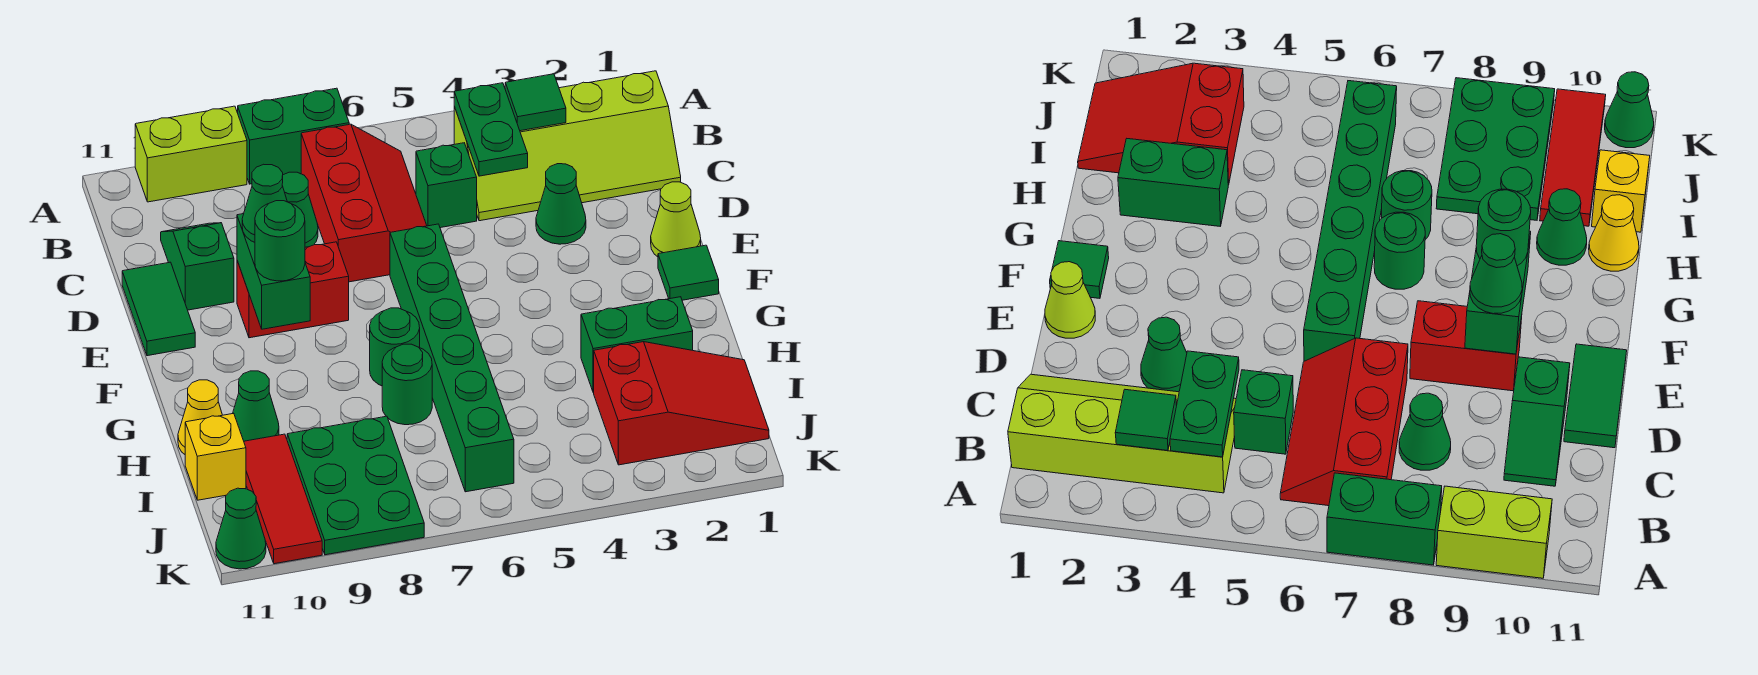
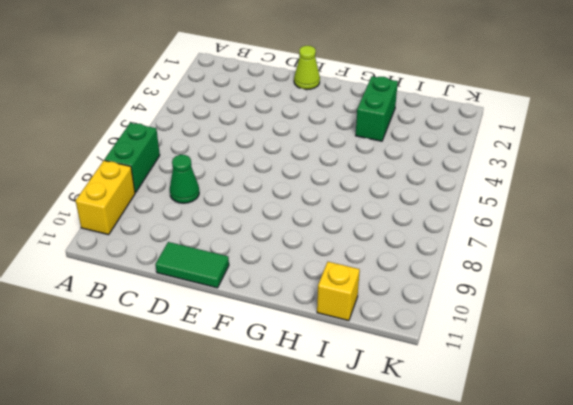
yellow 1x2 brick [76,160,135,235] -> lime 1x2 brick [135,106,247,202]
none -> lime 2x4 slope [454,71,681,221]
none -> red 2x3 slope [301,124,427,282]
none -> green 1x1 brick [416,143,477,228]

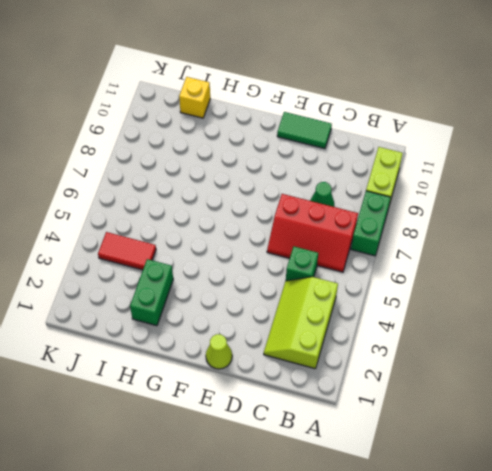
lime 2x3 slope [264,277,338,369] -> lime 2x4 slope [454,71,681,221]
red 1x2 tile [98,232,156,270] -> none
none -> green 1x2 slope [161,223,234,310]
none -> green 1x1 cone [536,164,586,244]
none -> green 1x6 brick [390,224,514,492]

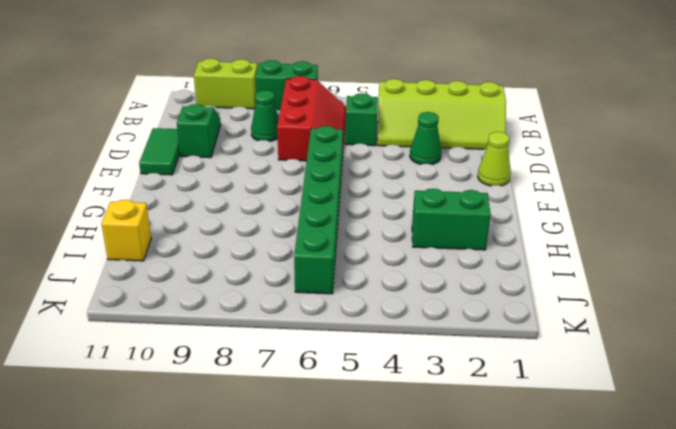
none -> red 1x2 brick [237,242,349,338]
none -> green 1x1 tile [658,245,719,300]
none -> green 1x1 round brick [370,308,420,386]

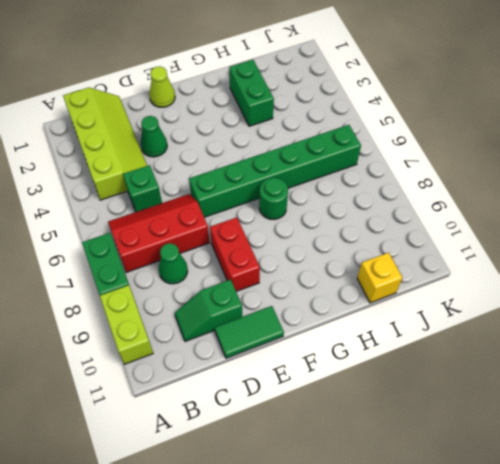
none -> green 1x1 tile [658,245,719,300]
none -> green 1x1 round brick [382,344,432,425]
none -> green 1x1 cone [233,371,279,441]

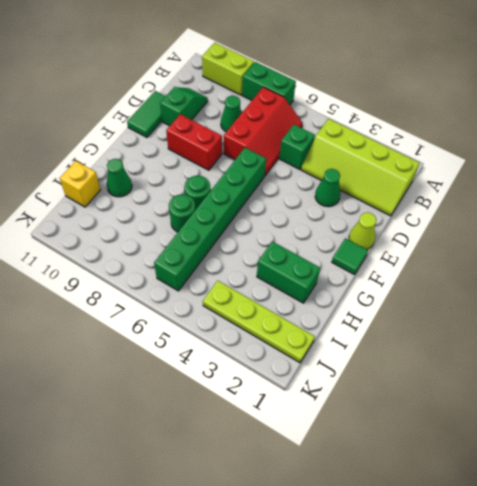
lime 1x4 plate [203,281,315,363] -> red 2x3 slope [594,342,769,465]
none -> yellow 1x1 cone [178,380,222,454]
none -> green 2x3 plate [287,416,424,555]
none -> red 1x3 tile [244,434,322,564]

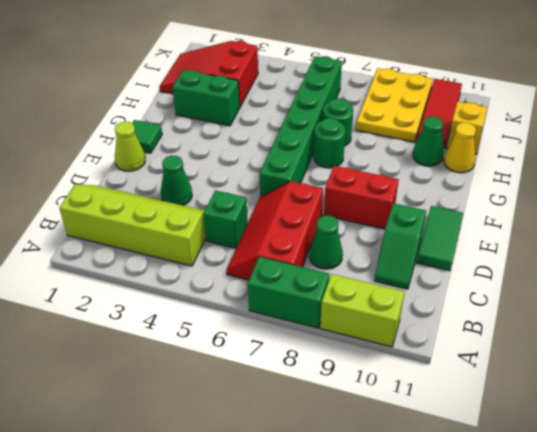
yellow 2x3 plate [356,68,433,142] -> green 2x3 plate [287,416,424,555]
none -> green 1x1 cone [216,488,266,569]
none -> green 1x1 tile [505,74,566,131]
none -> green 1x2 plate [454,83,528,176]

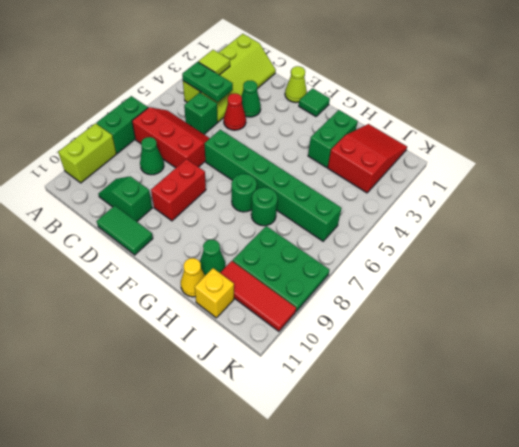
lime 1x1 tile [198,50,230,75] -> green 1x1 tile [505,74,566,131]
red 1x1 cone [224,93,246,130] -> none
none -> green 1x1 cone [216,488,266,569]
none -> green 1x2 brick [237,214,310,329]
none -> green 1x1 cone [242,164,287,242]

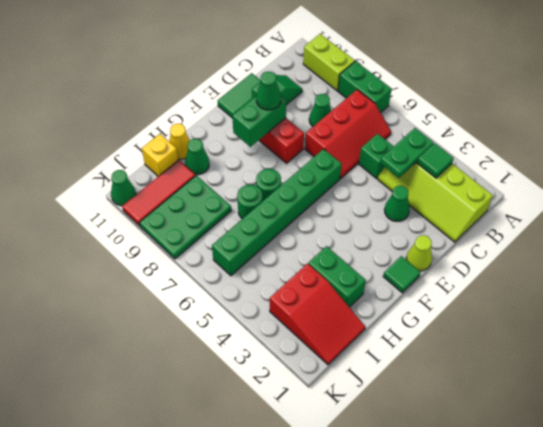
none -> green 1x1 round brick [255,201,305,281]

